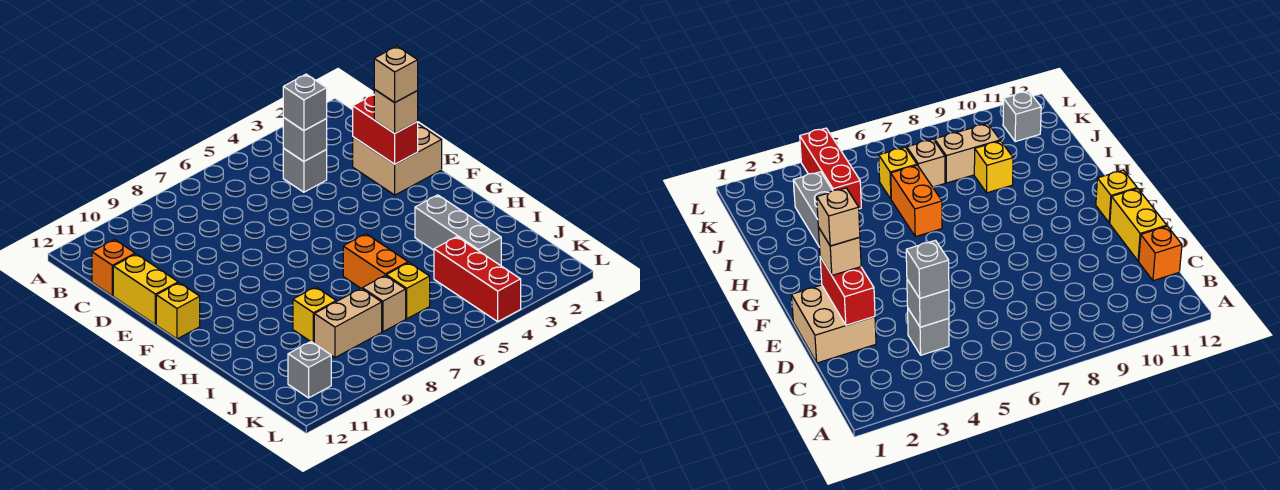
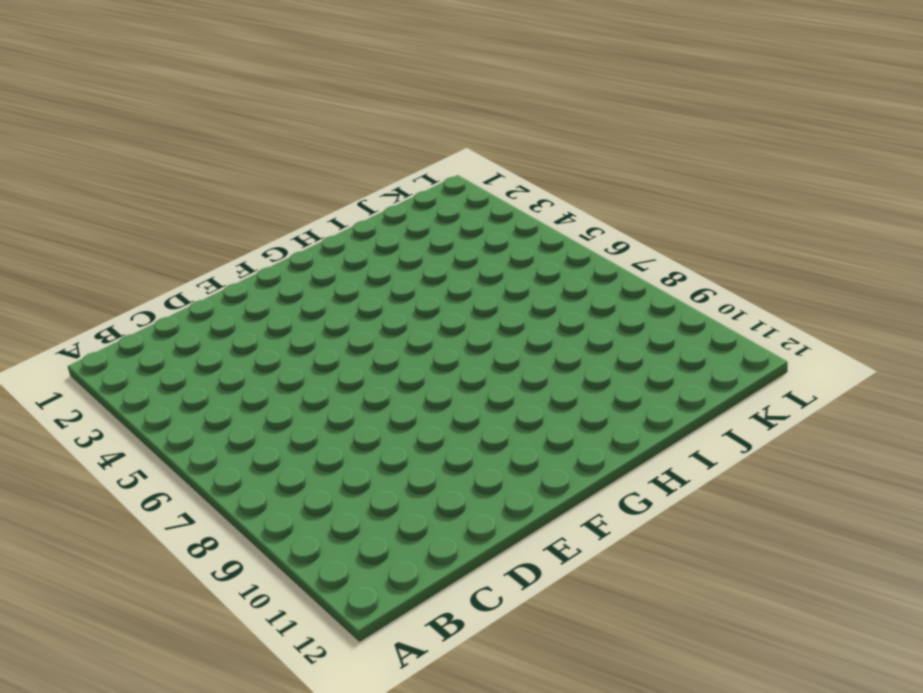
none -> grey 1x1 brick [283,148,327,192]
none -> orange 1x1 brick [92,240,135,296]
none -> tan 2x2 brick [353,124,442,195]

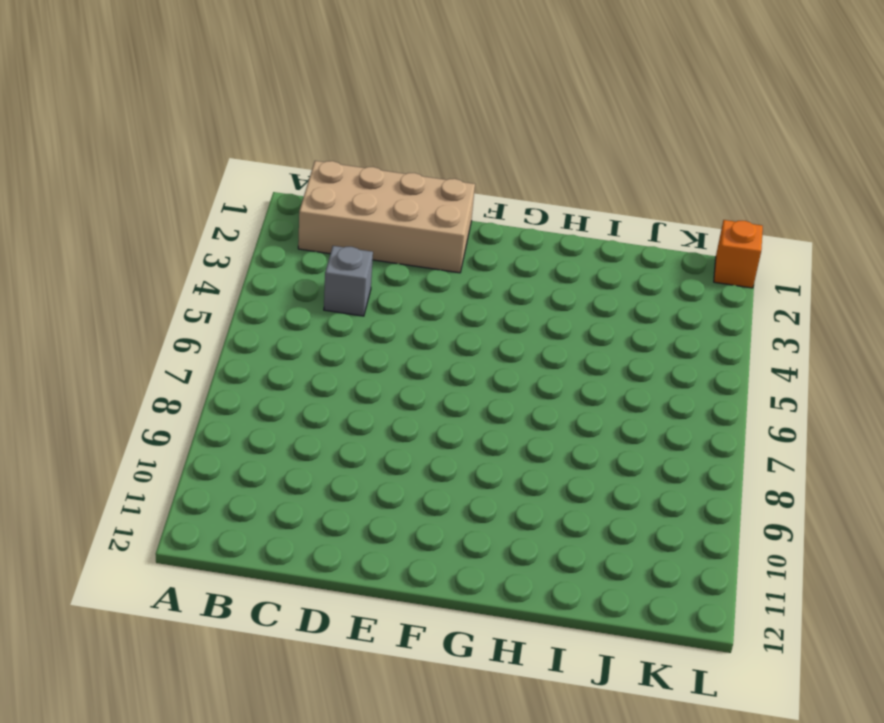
tan 2x4 brick [298,161,475,273] -> tan 2x2 brick [353,124,442,195]
orange 1x1 brick [714,220,763,288] -> orange 1x1 brick moved to [92,240,135,296]
none -> yellow 1x2 brick [113,254,178,325]
none -> yellow 1x1 brick [156,283,200,339]
none -> grey 1x3 brick [415,195,501,266]

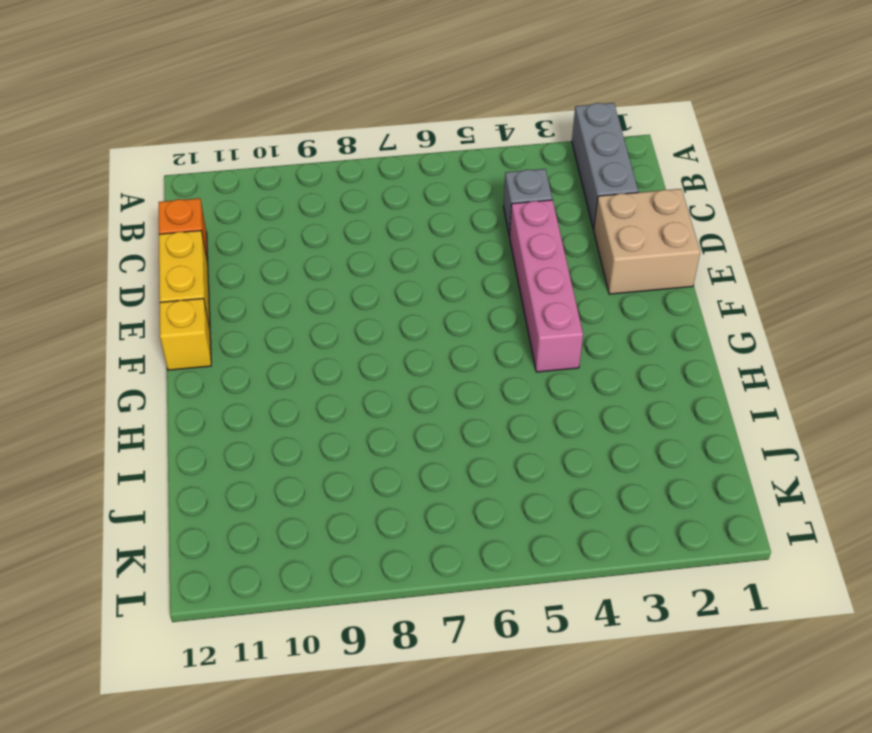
grey 1x3 brick [572,103,638,229] -> grey 1x3 brick moved to [415,195,501,266]
pink 1x4 brick [510,200,583,372] -> none
none -> orange 1x2 brick [343,234,408,288]
none -> yellow 1x1 brick [293,287,336,343]
none -> red 1x3 brick [434,237,521,321]

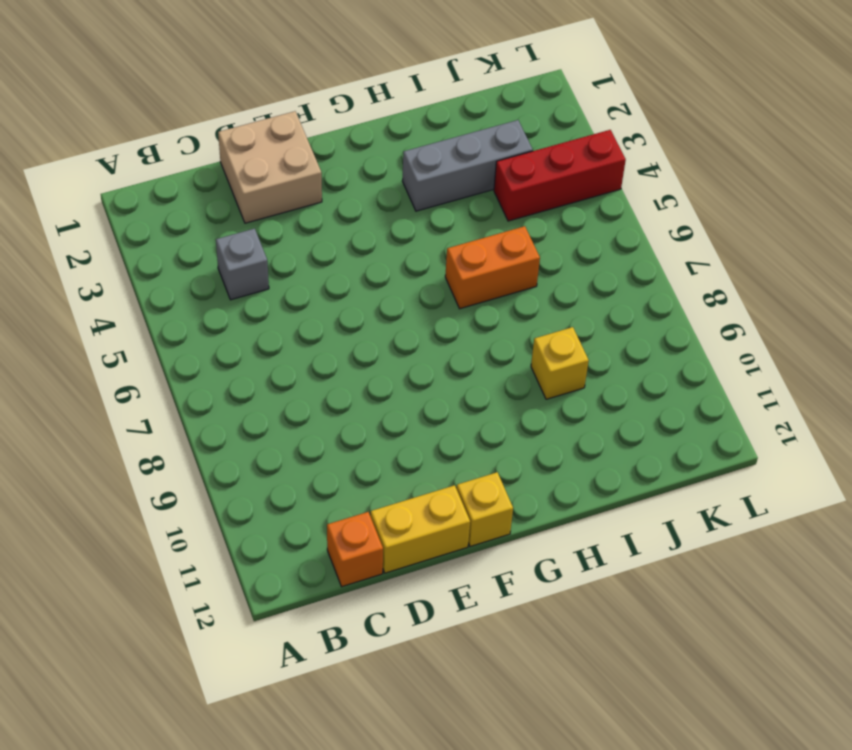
none -> yellow 1x1 brick [386,263,430,319]
none -> tan 1x1 brick [362,276,406,332]
none -> tan 1x2 brick [314,288,382,358]

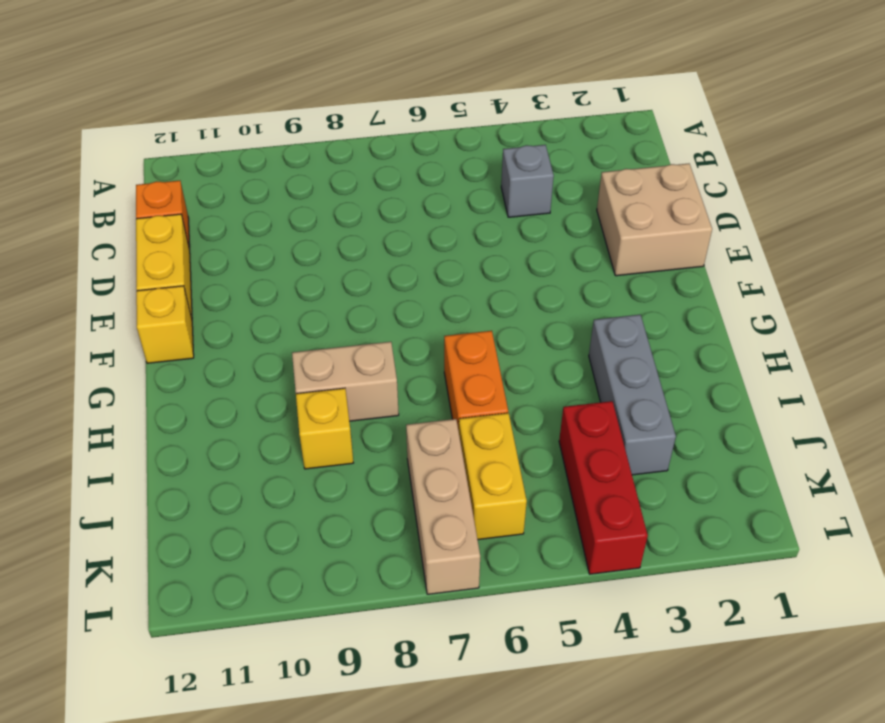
tan 1x2 brick [292,342,399,421] -> tan 1x2 brick moved to [314,288,382,358]
yellow 1x2 brick [459,413,527,540] -> yellow 1x1 brick [386,263,430,319]
tan 1x3 brick [406,419,480,594] -> tan 1x1 brick [362,276,406,332]
none -> grey 1x1 brick [288,342,331,398]
none -> grey 1x1 brick [283,118,327,161]
none -> red 1x2 brick [353,95,418,164]

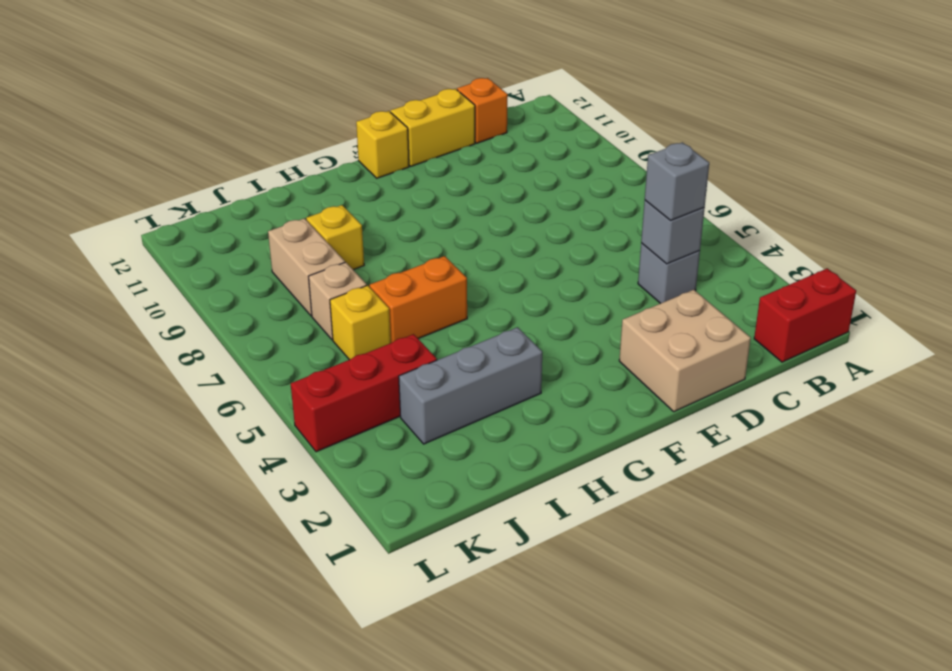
red 1x2 brick [754,268,856,362] -> red 1x2 brick moved to [353,95,418,164]
none -> grey 1x1 brick [288,342,331,398]
none -> tan 1x1 brick [374,89,418,133]
none -> tan 1x1 brick [374,46,418,102]

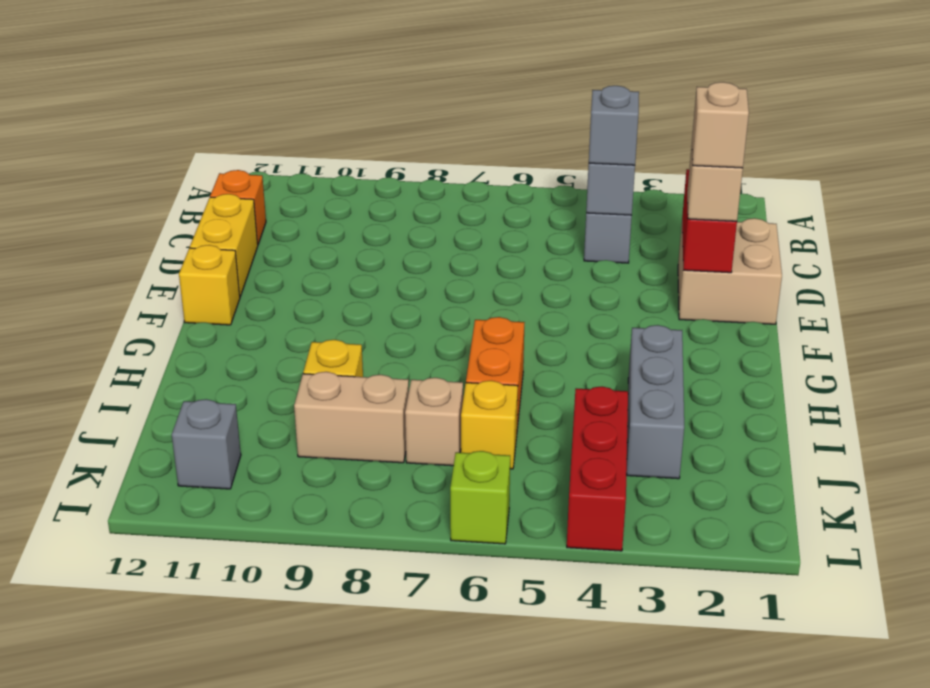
lime 1x1 brick [450,451,510,544] -> none

